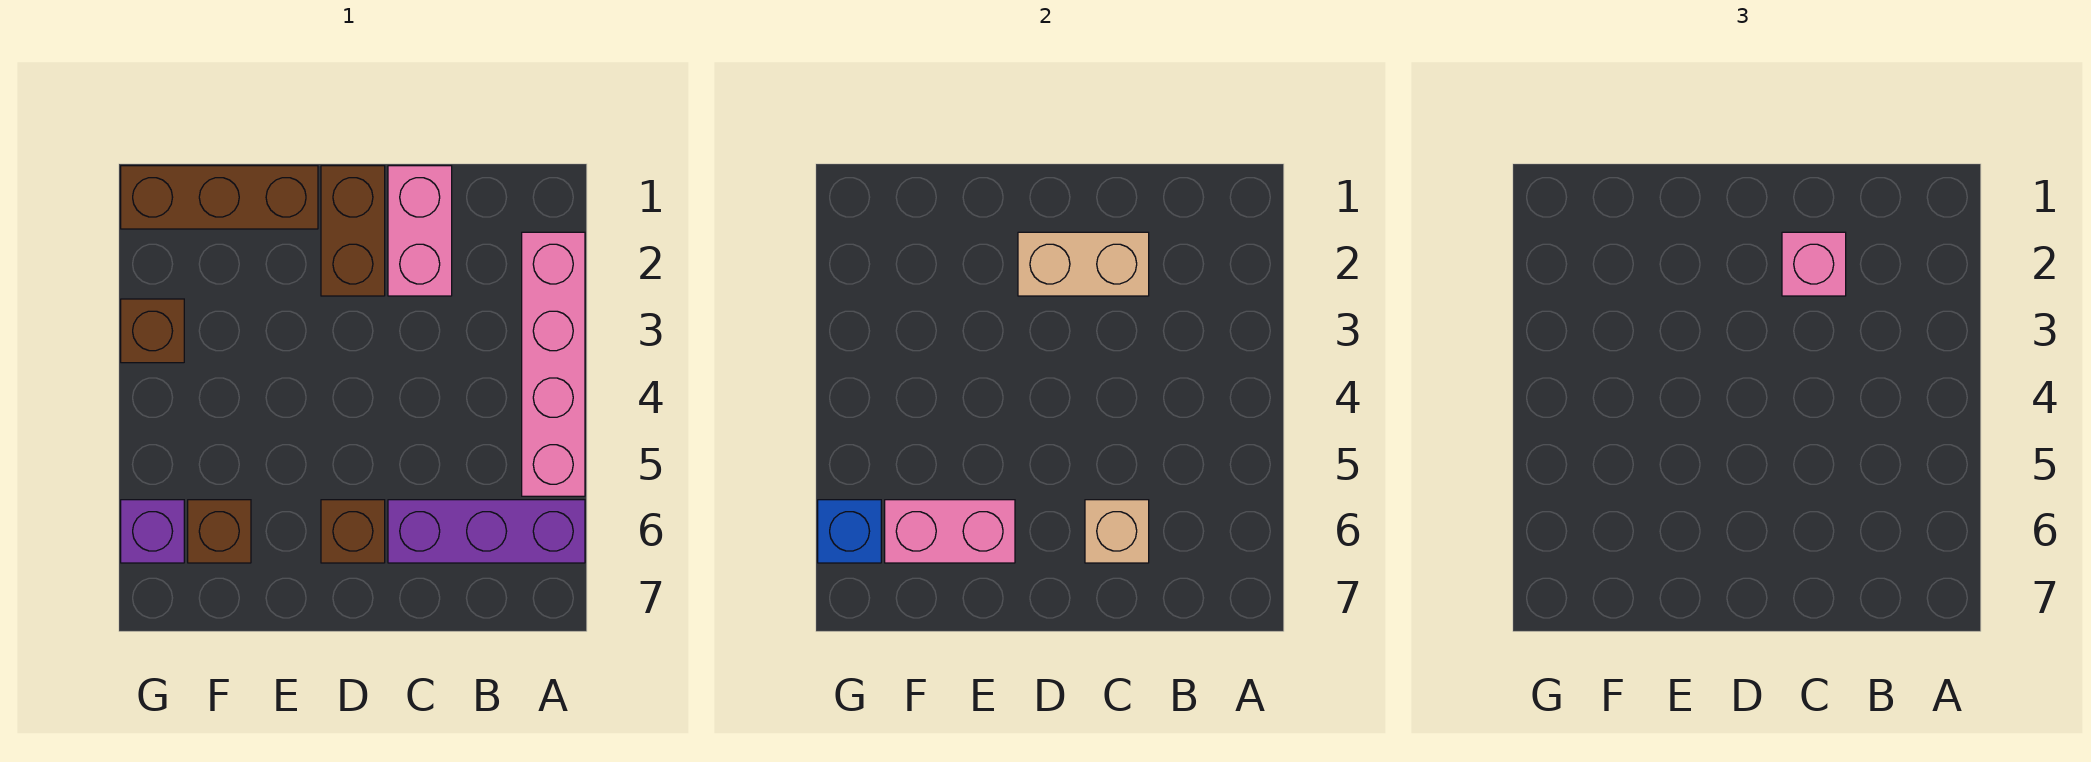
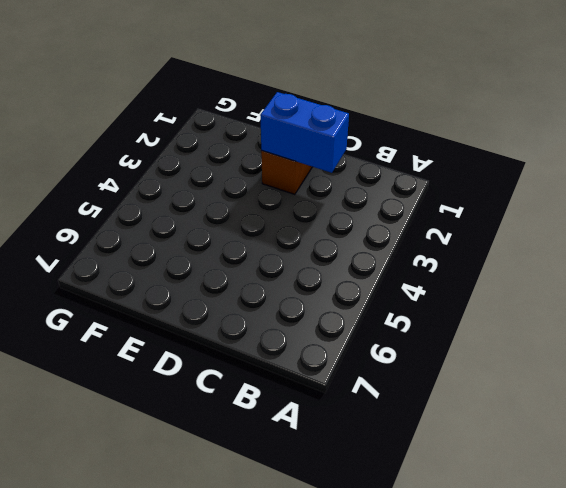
blue 1x2 brick [260,92,349,173] -> tan 1x2 brick [1018,232,1149,296]
none -> pink 1x4 brick [522,232,585,496]
none -> purple 1x3 brick [388,500,585,563]
none -> pink 1x2 brick [388,166,452,296]

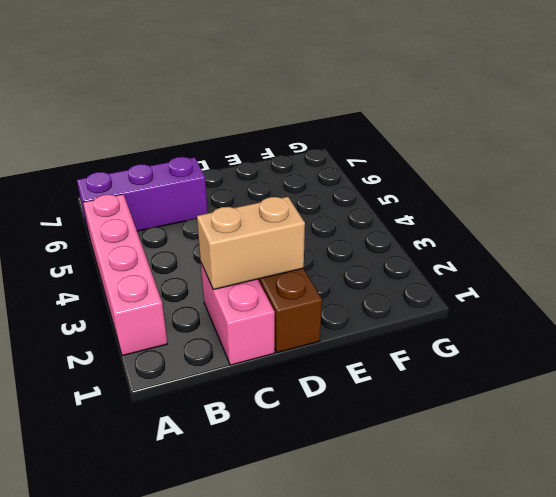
none -> brown 1x1 brick [321,500,385,563]
none -> brown 1x3 brick [121,166,318,229]
none -> brown 1x1 brick [188,500,251,563]

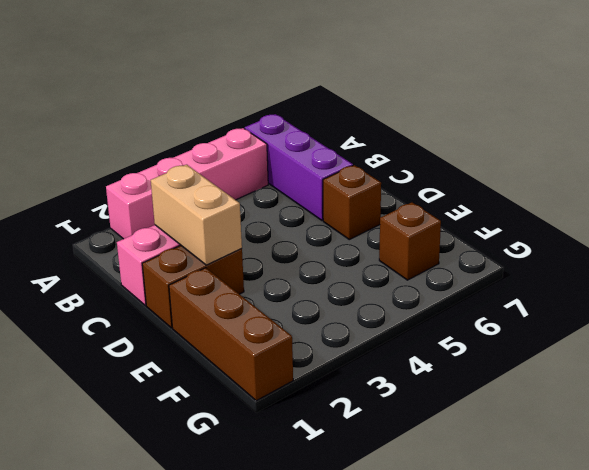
none -> brown 1x1 brick [121,299,184,363]
none -> purple 1x1 brick [121,500,184,563]
none -> tan 1x1 brick [1085,500,1149,563]

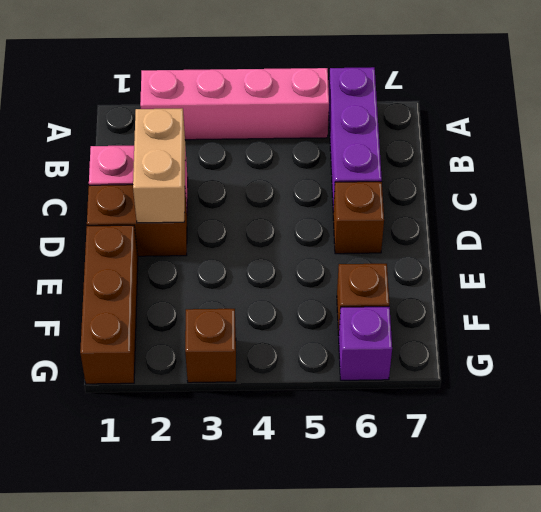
none -> tan 1x1 brick [1085,500,1149,563]
none -> pink 1x2 brick [885,500,1015,563]
none -> blue 1x1 brick [818,500,881,563]

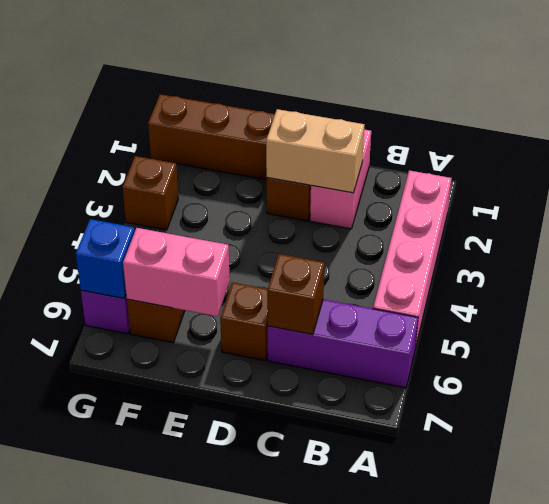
brown 1x1 brick [267,254,324,335] -> tan 1x1 brick [1085,500,1149,563]
none -> pink 1x1 brick [1782,232,1846,296]

